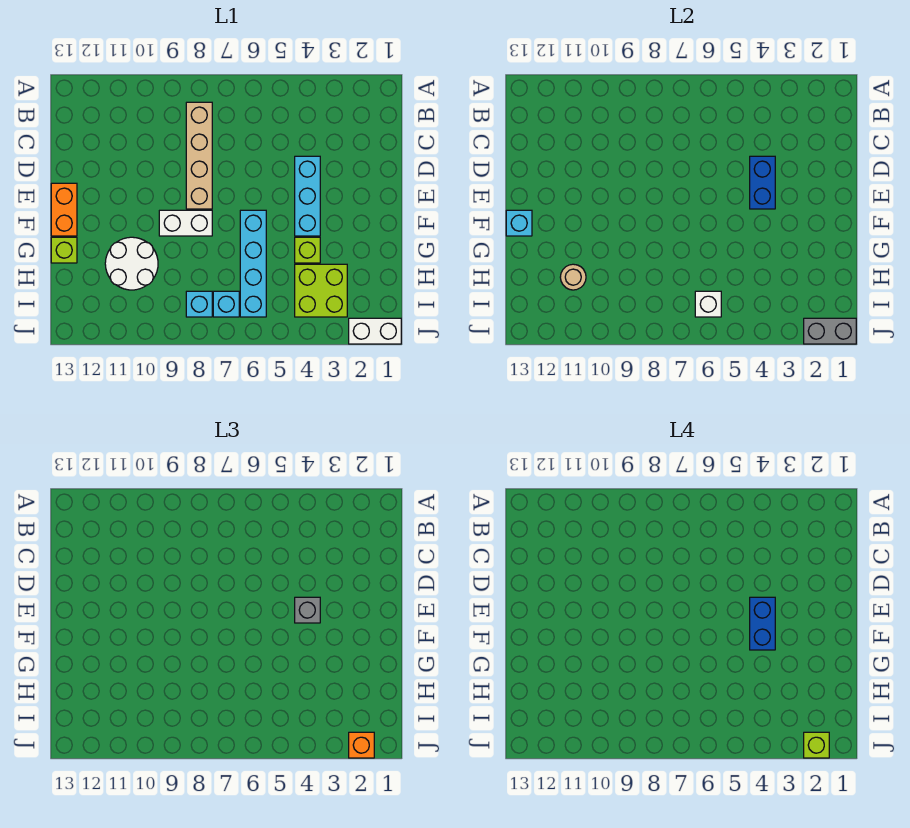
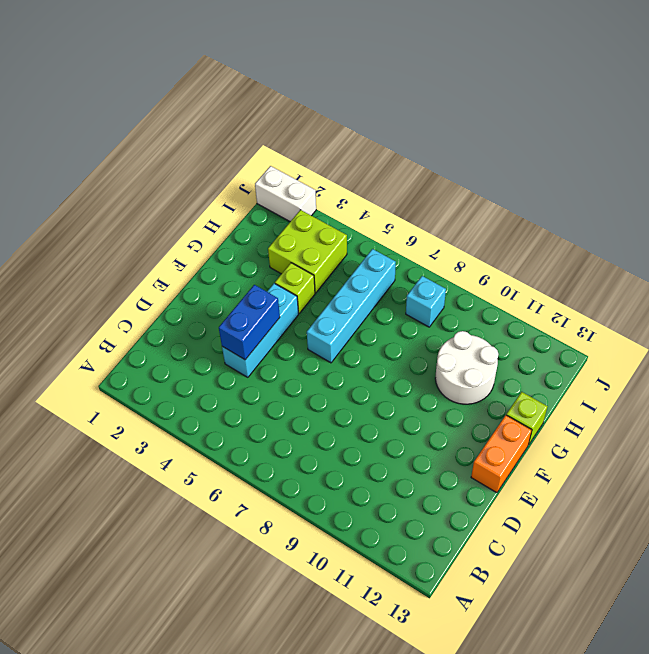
none -> tan 1x4 brick [186,102,212,209]
none -> white 1x2 brick [159,210,212,236]
none -> cyan 1x1 brick [213,291,239,317]

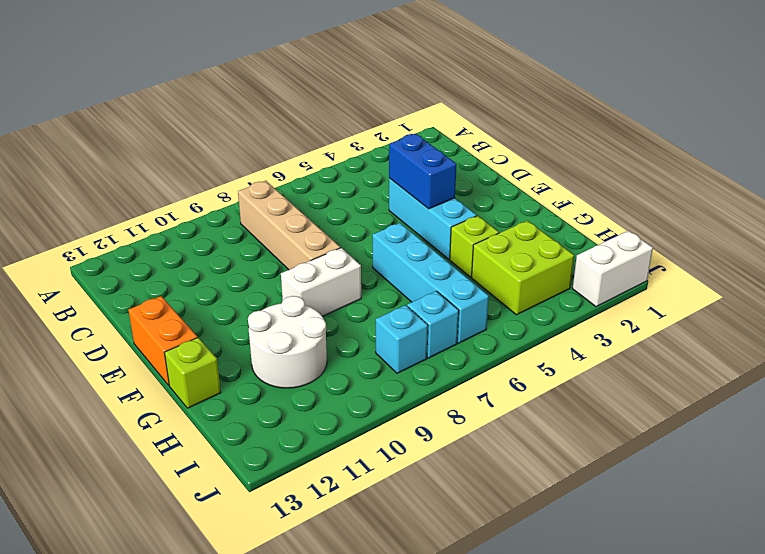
none -> cyan 1x1 brick [506,210,532,236]
none -> tan 1x1 round brick [560,264,586,290]
none -> white 1x1 brick [695,291,721,317]

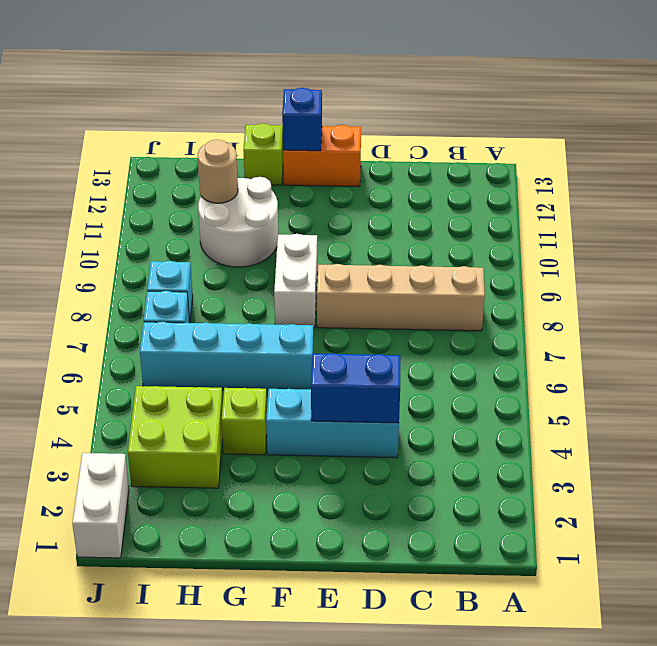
blue 1x1 brick [282,88,322,151] -> cyan 1x1 brick [506,210,532,236]
none -> white 1x1 brick [695,291,721,317]
none -> grey 1x2 brick [804,318,856,344]
none -> grey 1x1 brick [295,597,320,623]

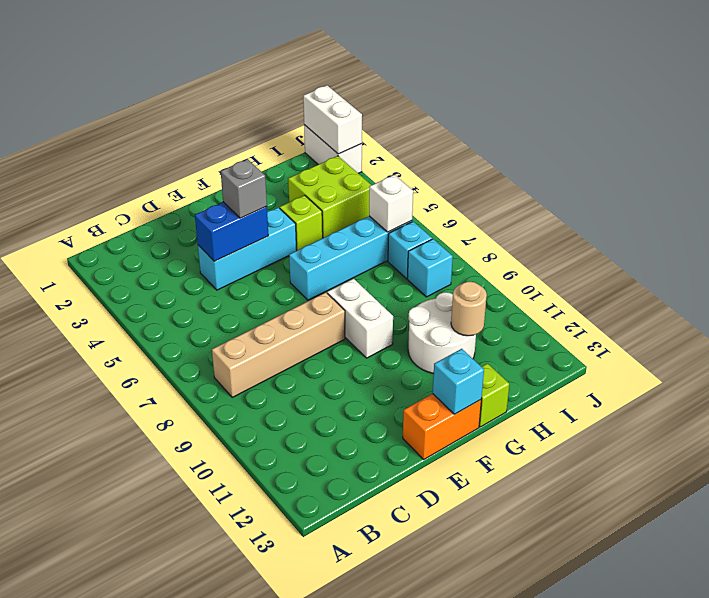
white 1x2 brick [303,85,362,154] -> grey 1x2 brick [804,318,856,344]
none -> orange 1x1 brick [349,732,374,758]
none -> blue 1x2 brick [750,597,775,650]
none -> lime 1x1 brick [804,732,829,758]

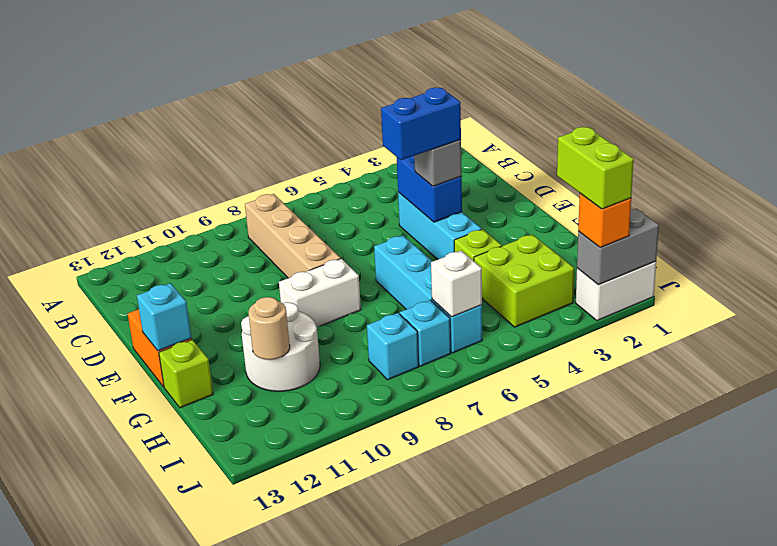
blue 1x2 brick [381,87,461,160] -> blue 1x2 brick turned to [750,597,775,650]
lime 1x2 brick [557,127,634,209] -> lime 1x1 brick [804,732,829,758]

